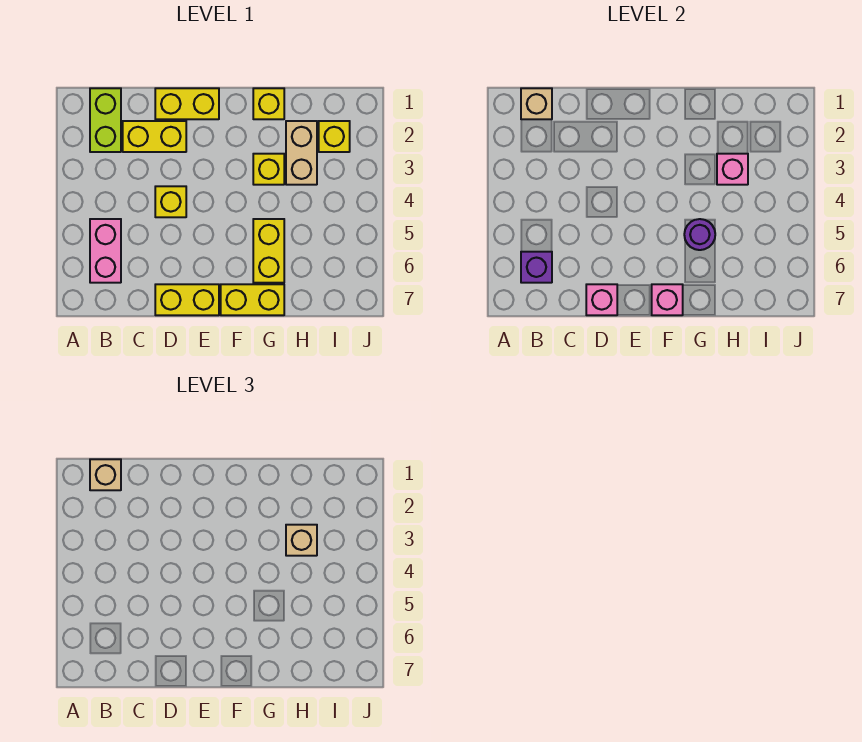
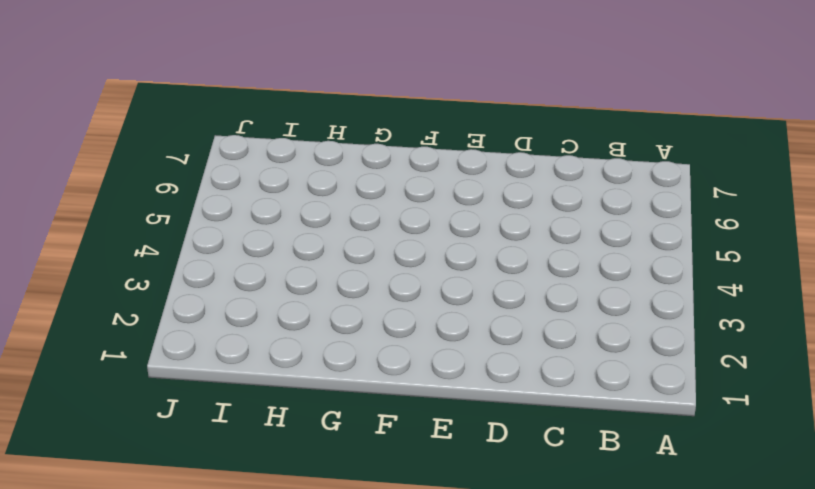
none -> lime 1x2 brick [90,88,121,152]
none -> pink 1x2 brick [90,219,121,283]
none -> yellow 1x2 brick [123,121,186,152]

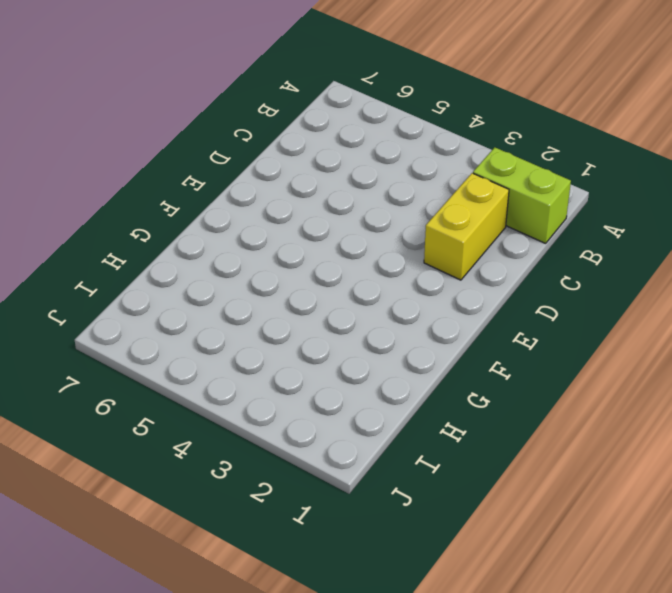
none -> pink 1x2 brick [90,219,121,283]
none -> yellow 1x2 brick [155,88,219,119]
none -> yellow 1x1 brick [155,186,186,217]

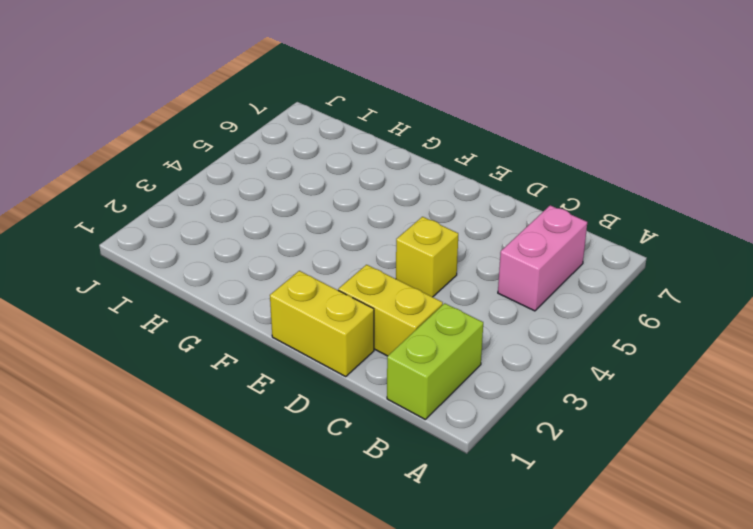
none -> yellow 1x2 brick [155,284,219,315]
none -> yellow 1x2 brick [221,284,284,315]
none -> yellow 1x1 brick [253,88,284,119]

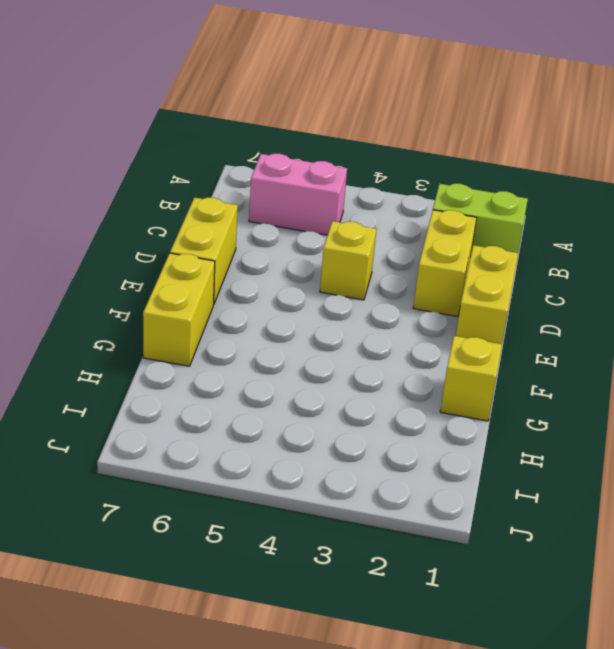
none -> yellow 1x1 brick [253,154,284,185]
none -> yellow 1x2 brick [253,219,284,283]
none -> tan 1x2 brick [286,121,317,185]

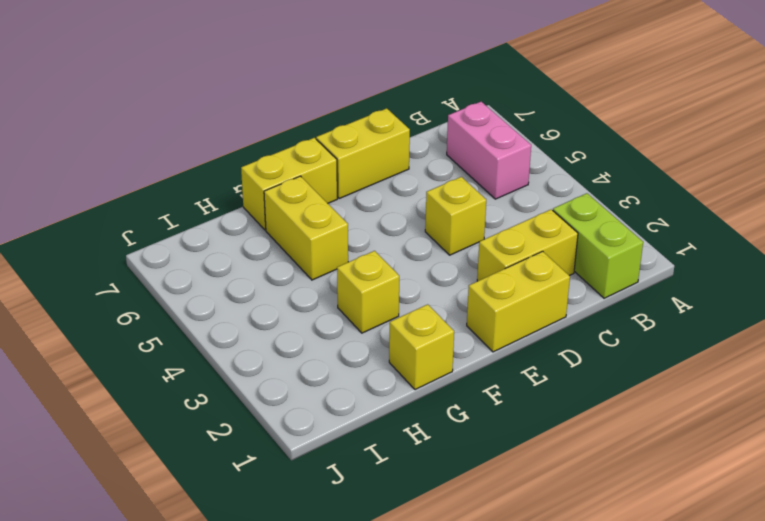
none -> tan 1x2 brick [286,121,317,185]
none -> yellow 1x1 brick [319,121,350,152]
none -> tan 1x1 brick [521,88,552,119]

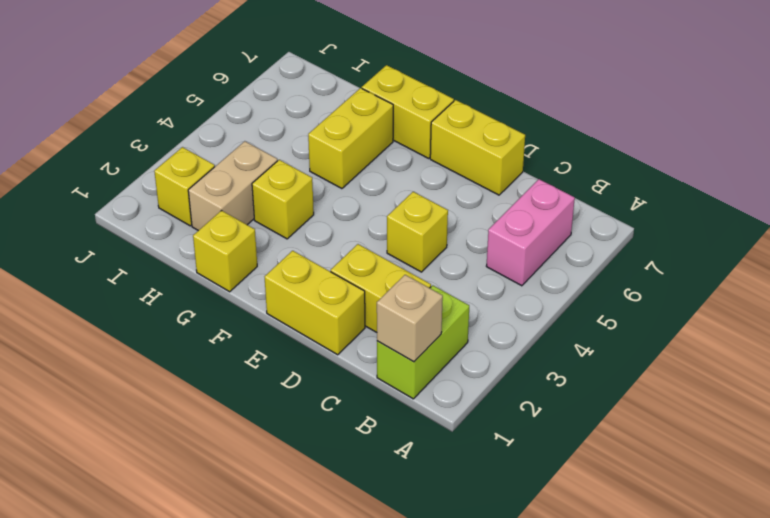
none -> purple 1x1 brick [521,252,552,283]
none -> pink 1x1 brick [586,284,617,315]
none -> pink 1x1 brick [652,284,683,315]

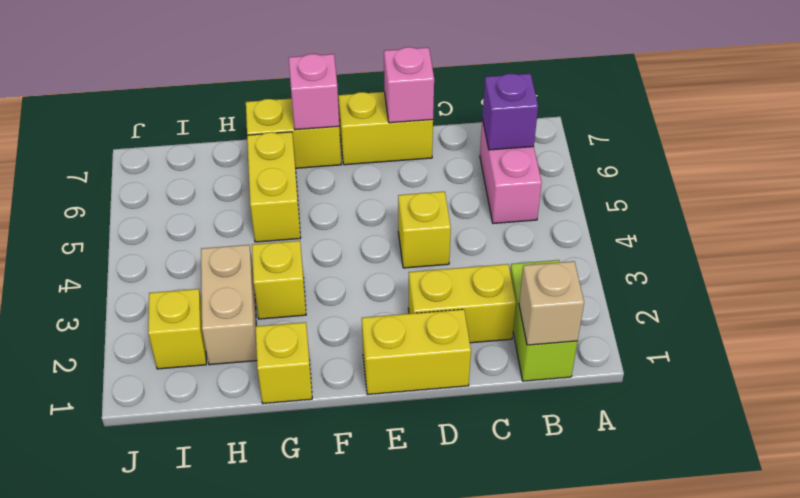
none -> purple 1x1 round brick [684,219,715,250]
none -> pink 1x1 brick [717,154,748,185]
none -> tan 1x1 brick [90,459,121,490]

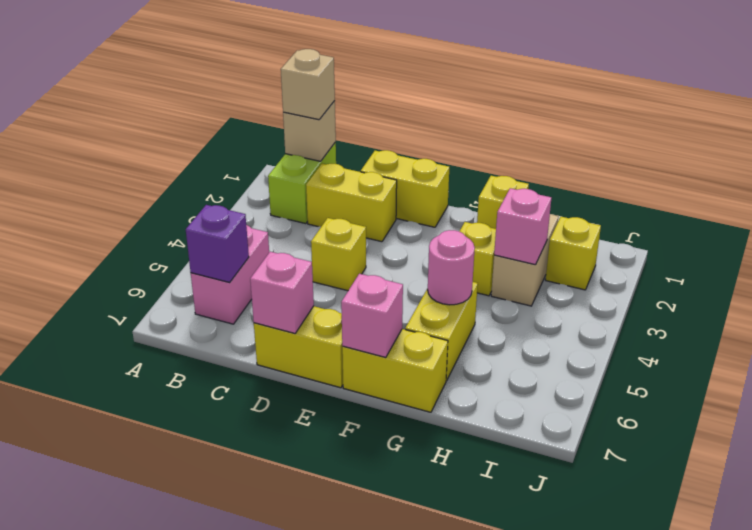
pink 1x1 round brick [428,230,475,305] -> purple 1x1 round brick [684,219,715,250]
none -> tan 1x1 brick [286,525,317,556]

